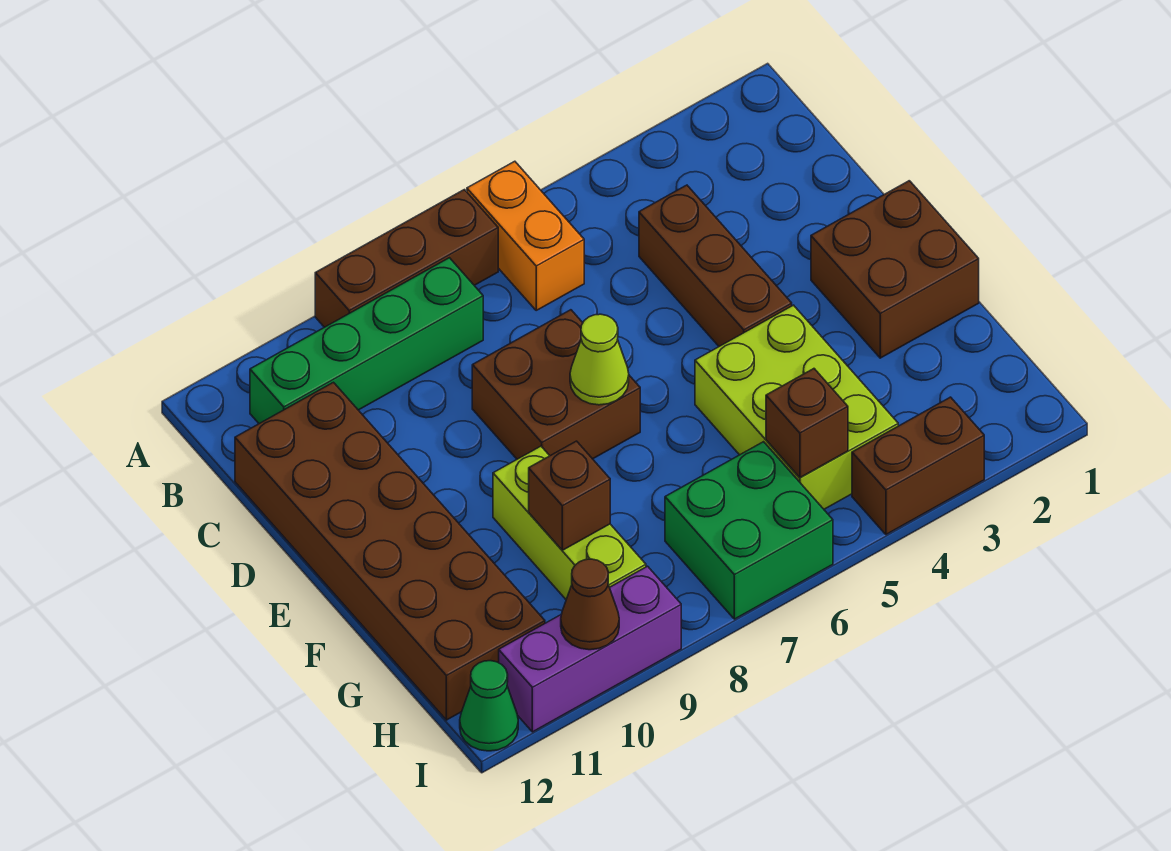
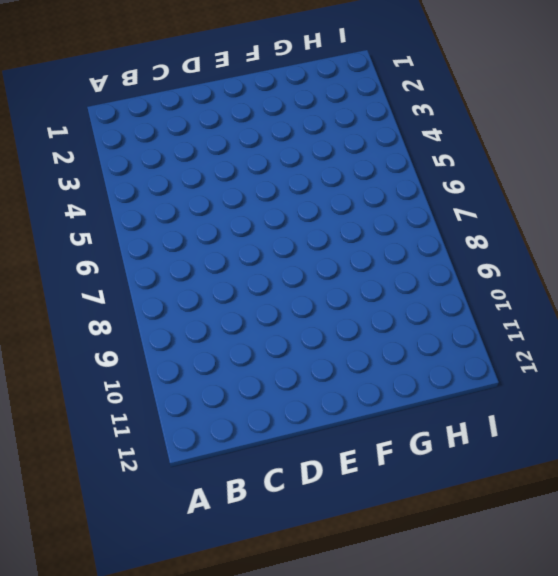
none -> orange 1x2 brick [467,161,584,310]
none -> brown 1x3 brick [315,190,498,327]
none -> green 1x4 brick [250,258,483,424]

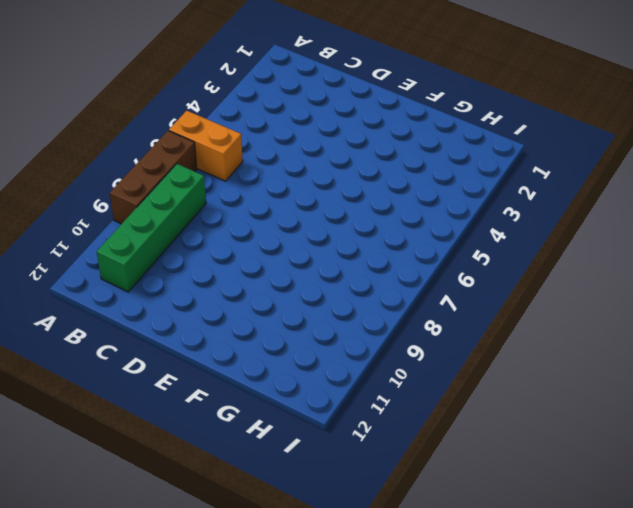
none -> brown 1x3 brick [639,185,792,346]
none -> brown 2x6 brick [235,382,545,720]
none -> brown 2x2 brick [472,310,640,459]

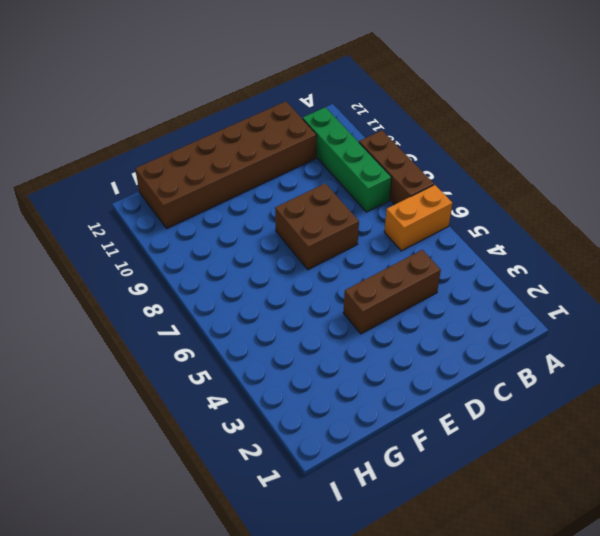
none -> brown 2x2 brick [811,181,979,358]
none -> lime 2x3 brick [695,305,898,509]
none -> lime 1x3 brick [493,446,646,599]

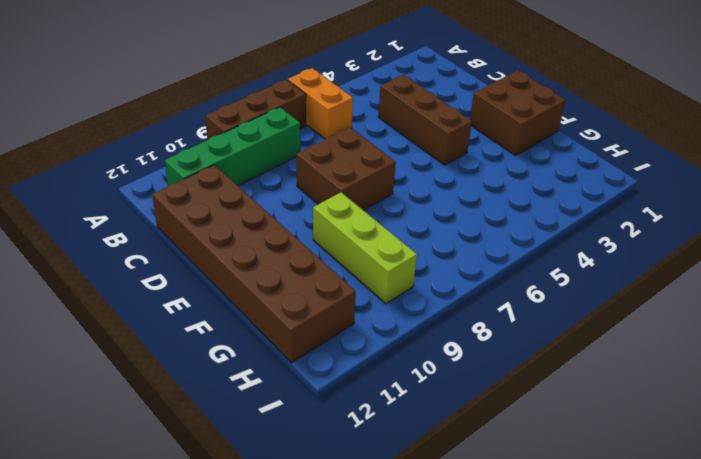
none -> lime 2x3 brick [695,305,898,509]
none -> green 2x2 brick [665,442,833,619]
none -> brown 1x2 brick [852,397,984,535]

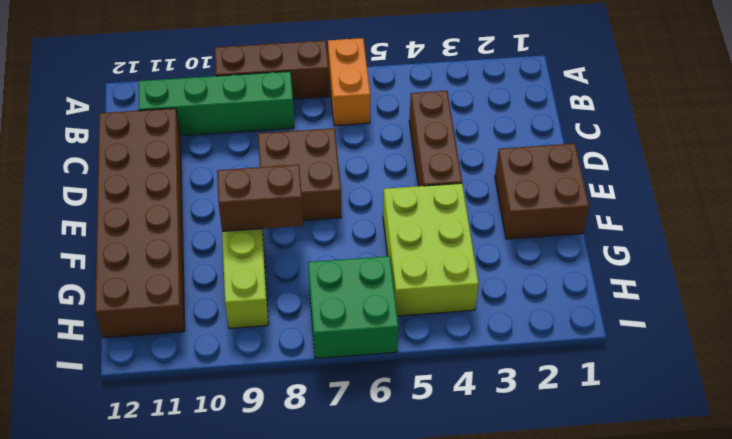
brown 1x2 brick [217,165,303,231] -> brown 1x2 brick moved to [852,397,984,535]
none -> purple 1x3 brick [499,566,681,732]
none -> green 1x1 cone [460,661,518,751]
none -> lime 1x1 cone [570,314,629,405]

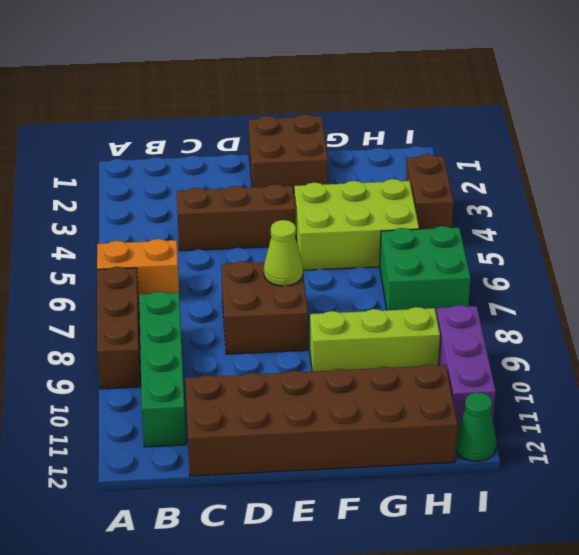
none -> brown 1x1 brick [529,441,610,550]
none -> brown 1x1 brick [766,369,848,478]
none -> brown 1x1 cone [561,559,619,650]

